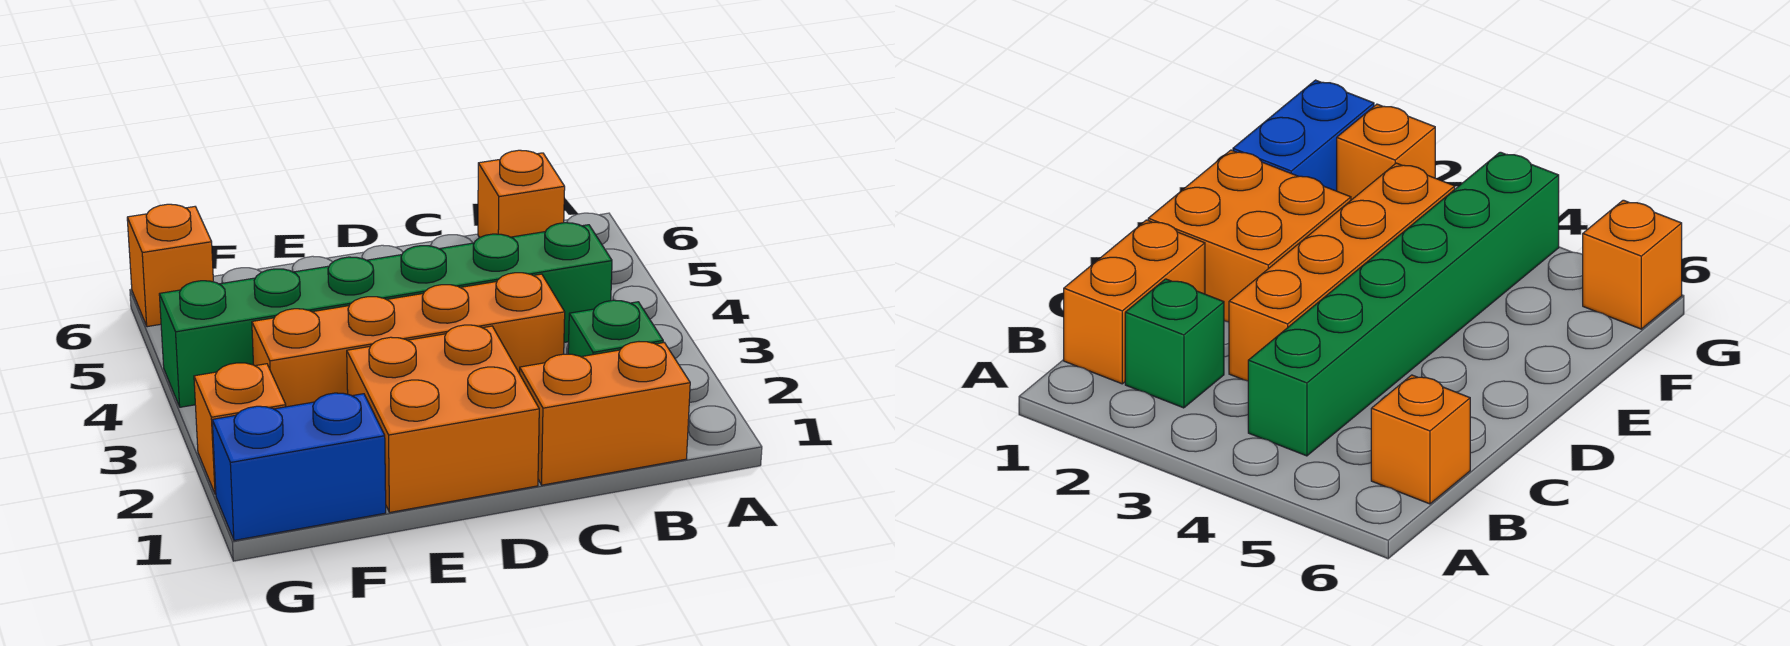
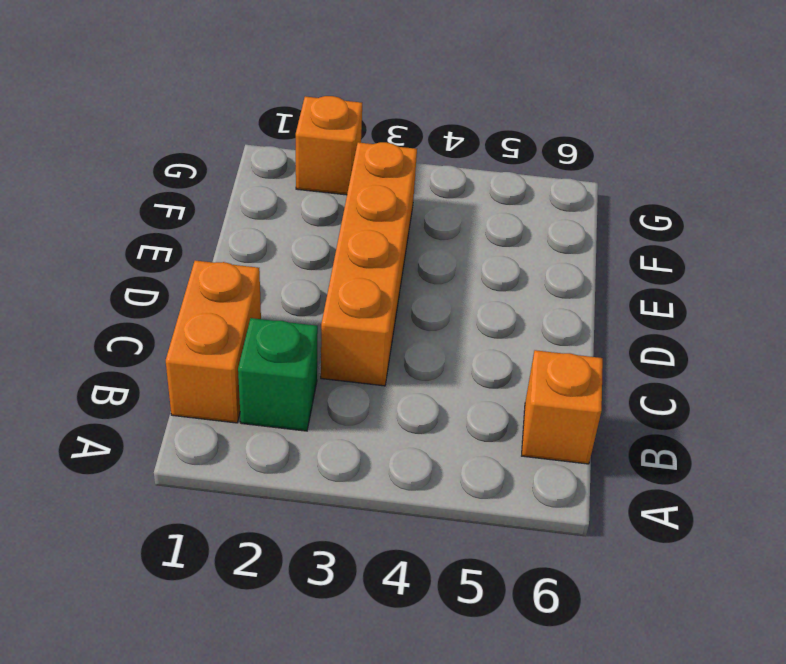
none -> green 1x6 brick [159,223,612,407]
none -> orange 2x2 brick [347,325,539,512]

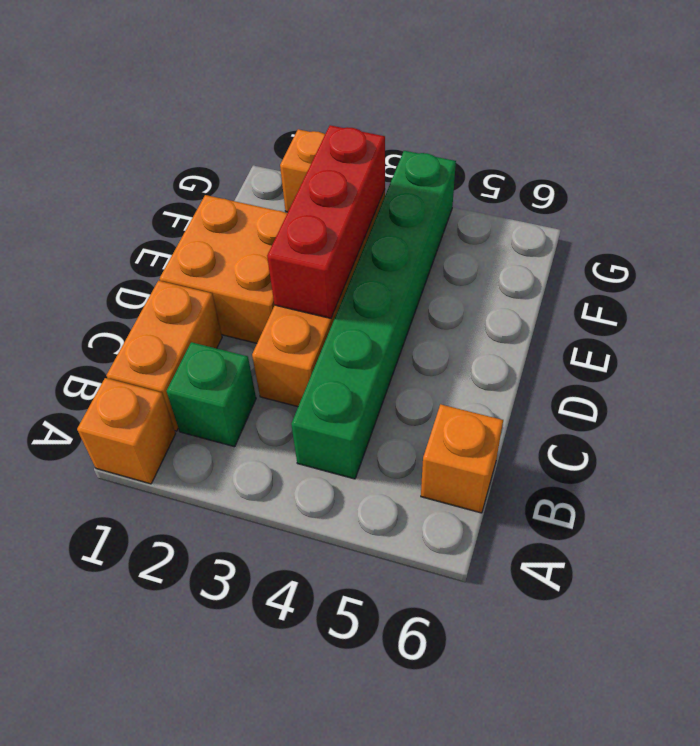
orange 1x1 brick [77,378,176,484] -> orange 1x1 brick moved to [127,204,213,327]
red 1x3 brick [267,125,385,318] -> none
none -> blue 1x2 brick [212,393,386,540]

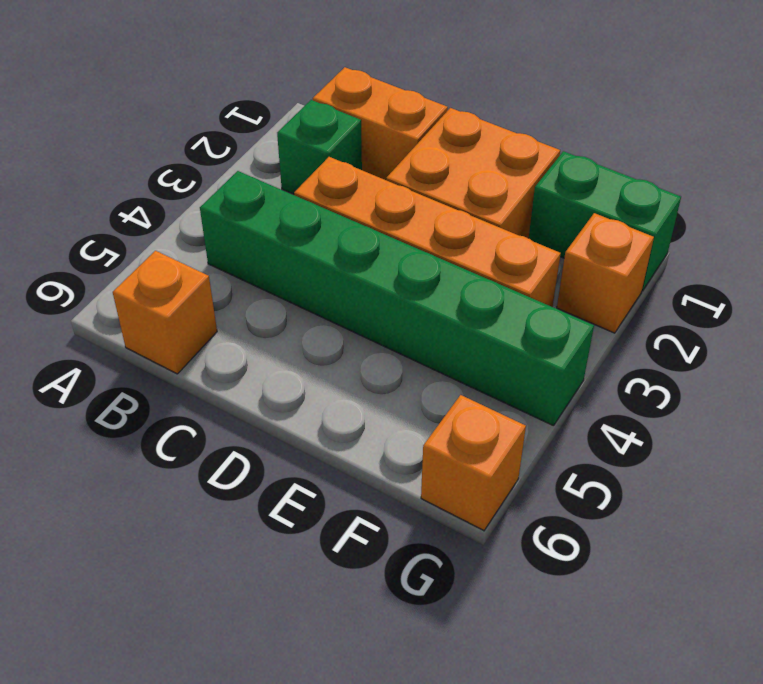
green 1x2 brick [529,151,681,291] -> blue 1x2 brick [212,393,386,540]

